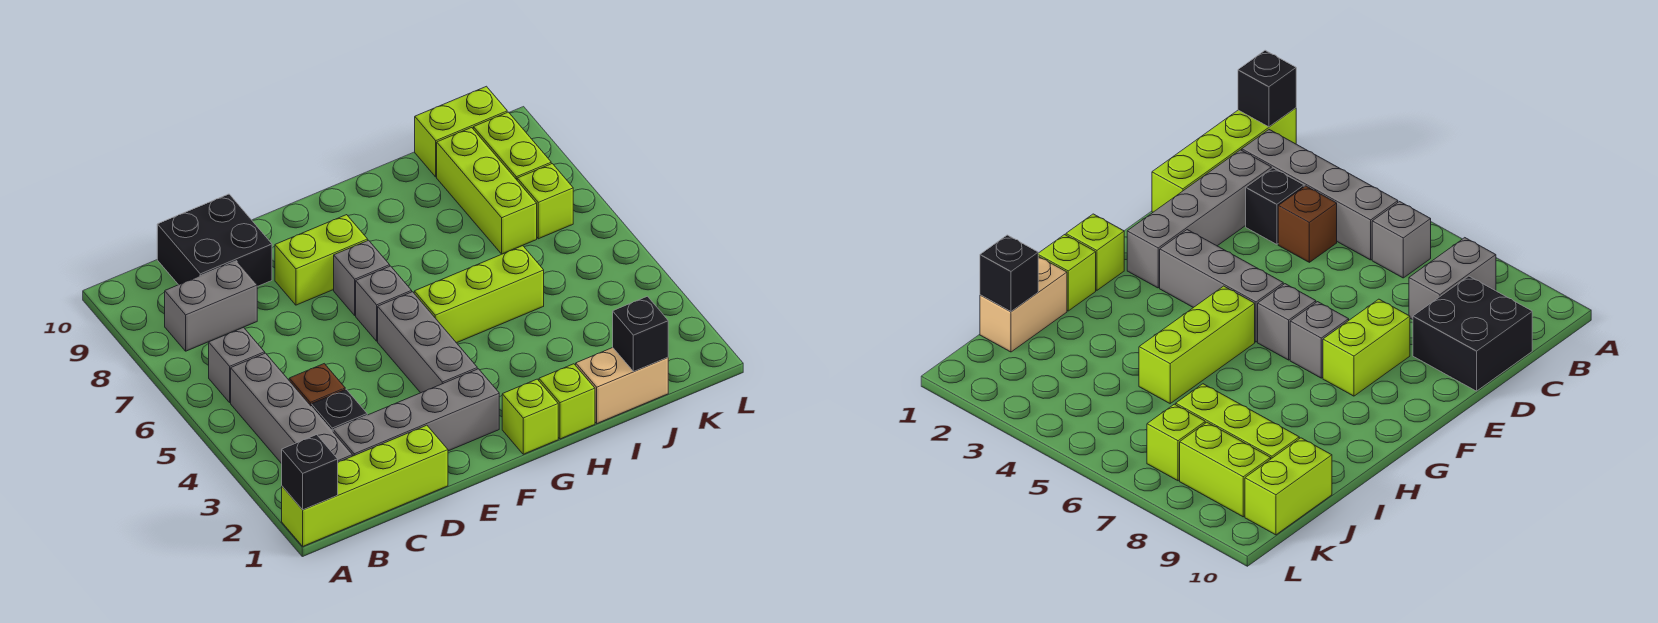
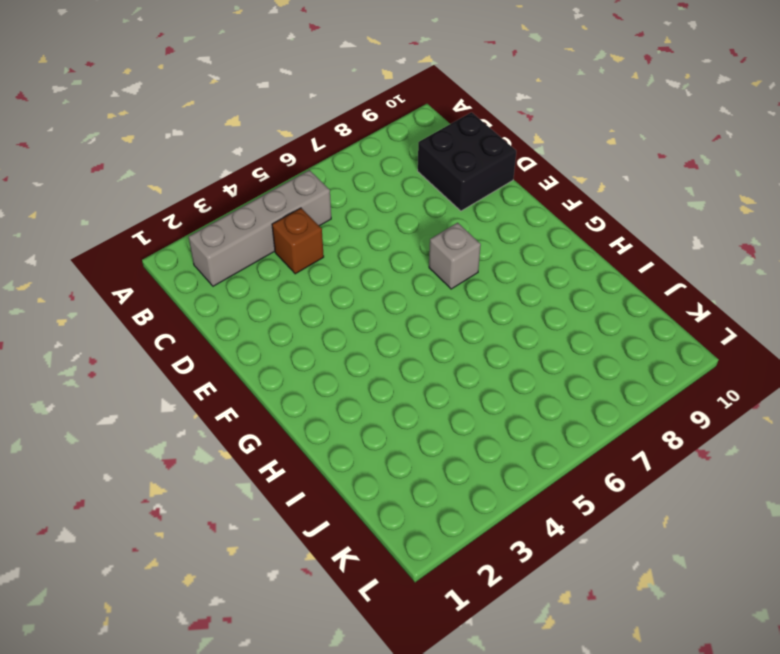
none -> lime 1x4 brick [282,425,448,546]
none -> grey 1x1 brick [209,327,265,402]
none -> grey 1x2 brick [165,261,257,351]

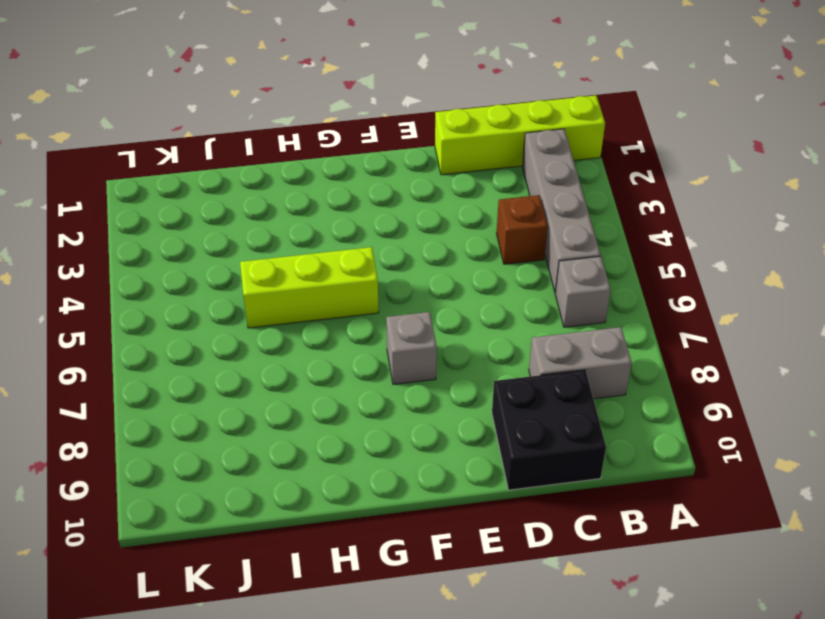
none -> grey 1x4 brick [333,369,499,456]
none -> black 1x1 brick [311,389,367,431]
none -> lime 1x2 brick [275,215,368,305]

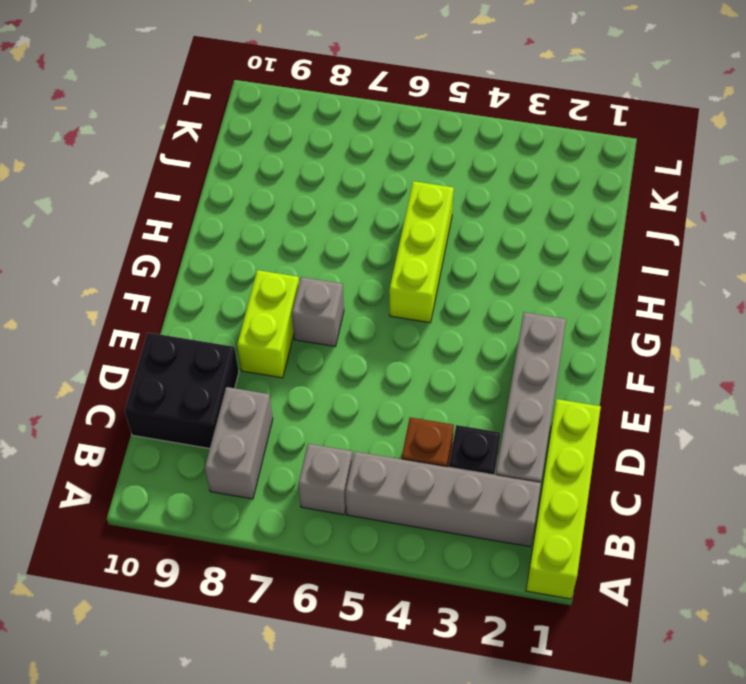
none -> grey 1x3 brick [378,292,477,393]
none -> grey 1x1 brick [356,266,412,341]
none -> lime 1x1 brick [502,379,558,454]

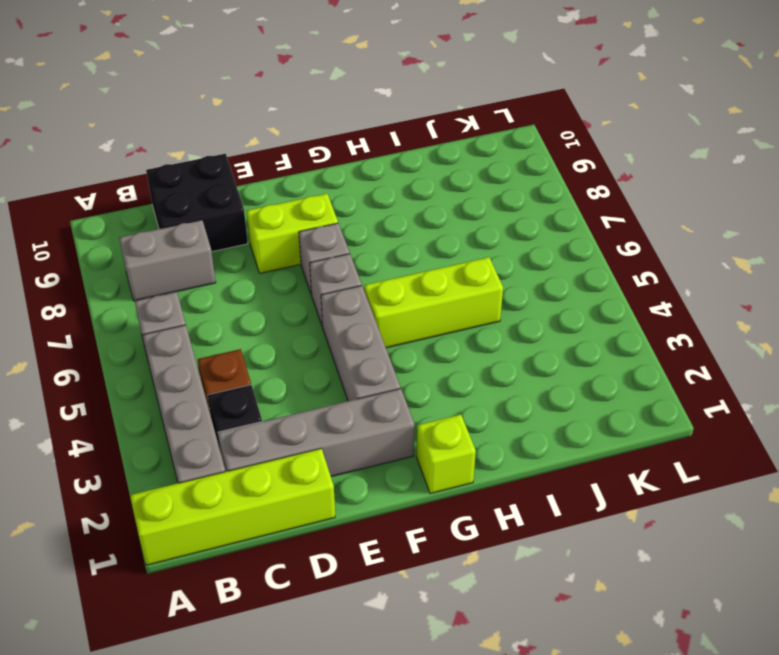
none -> lime 1x1 brick [539,364,595,439]
none -> tan 1x2 brick [576,348,668,423]
none -> lime 1x3 brick [437,128,537,254]

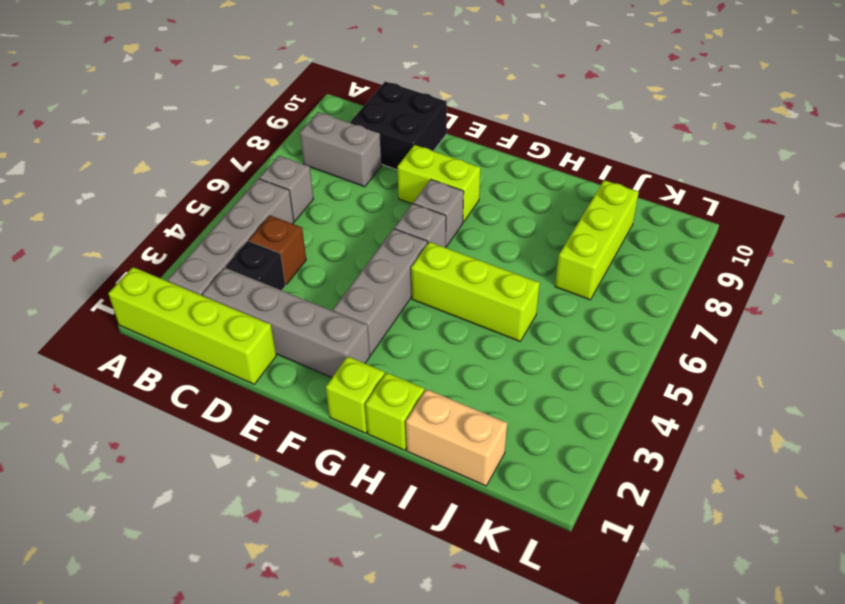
none -> lime 1x2 brick [415,86,507,177]
none -> lime 1x1 brick [517,164,573,239]
none -> lime 1x2 brick [473,112,551,180]

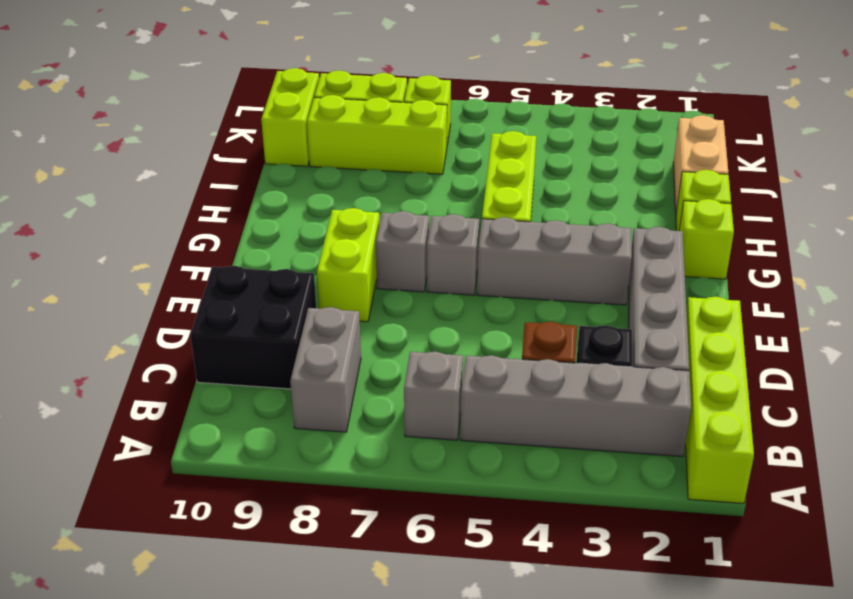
none -> black 1x1 brick [282,435,338,510]
none -> black 1x1 brick [613,296,668,372]

